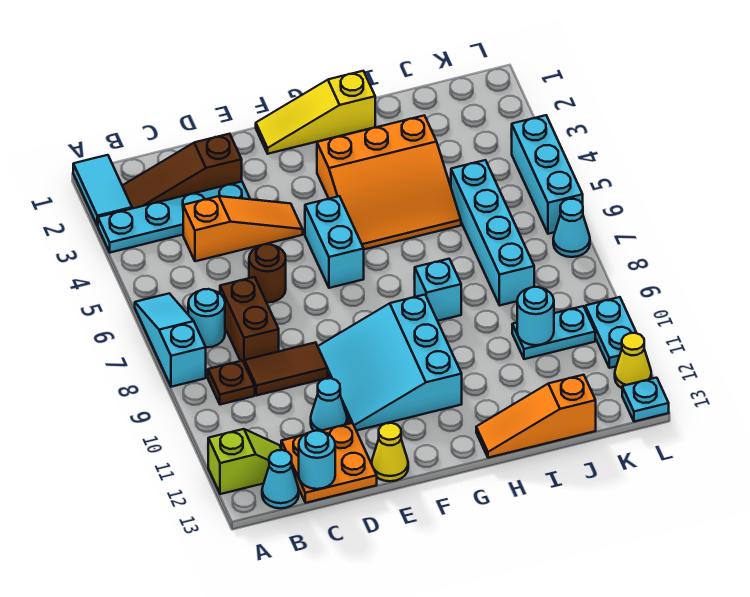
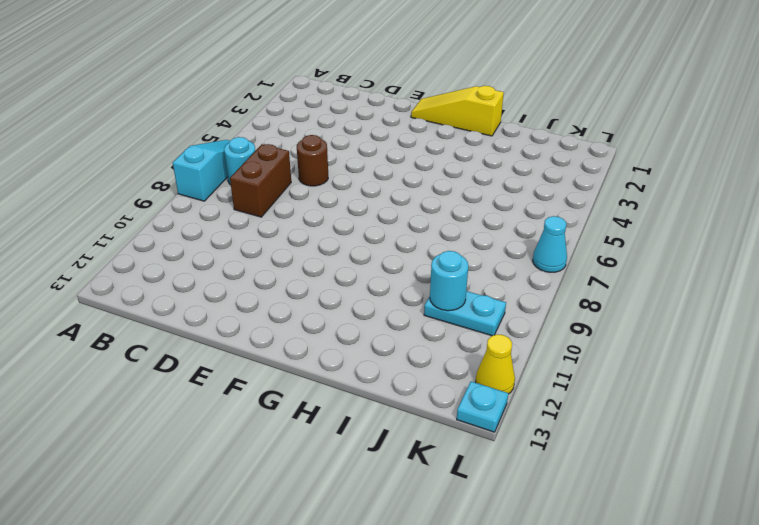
none -> cyan 1x2 tile [73,155,132,226]
none -> cyan 1x4 plate [98,182,250,253]
none -> lime 1x2 slope [208,429,282,494]
none -> brown 1x3 slope [122,134,242,208]

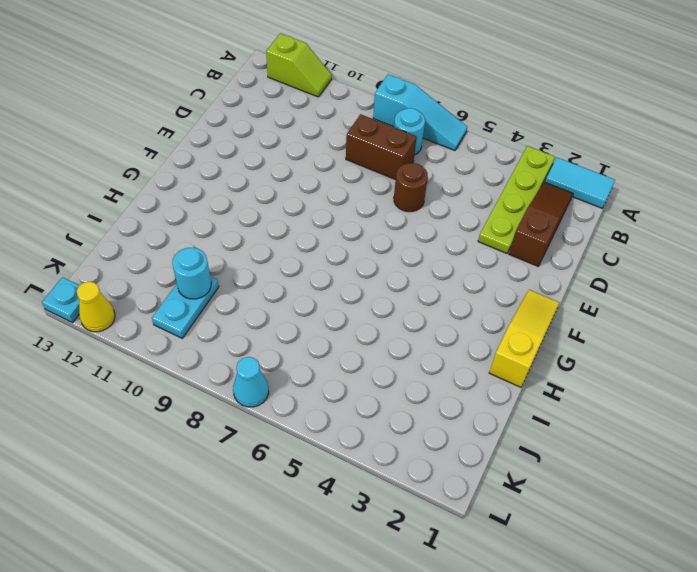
lime 1x4 plate [478,146,555,253] -> cyan 1x4 plate [98,182,250,253]
lime 1x2 slope [266,33,332,97] -> lime 1x2 slope turned to [208,429,282,494]
none -> brown 1x1 plate [208,361,255,405]
none -> cyan 1x1 cone [262,450,299,508]
none -> orange 1x3 slope [183,196,303,261]
none -> brown 1x2 tile [245,342,328,396]

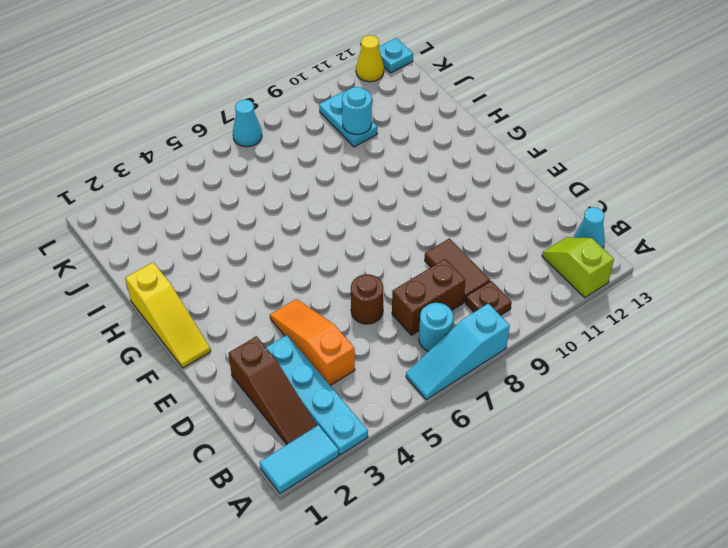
none -> orange 2x2 plate [281,423,377,503]
none -> cyan 1x1 cone [311,378,347,431]
none -> cyan 3x3 slope [318,295,462,431]
none -> yellow 1x1 cone [372,423,408,481]

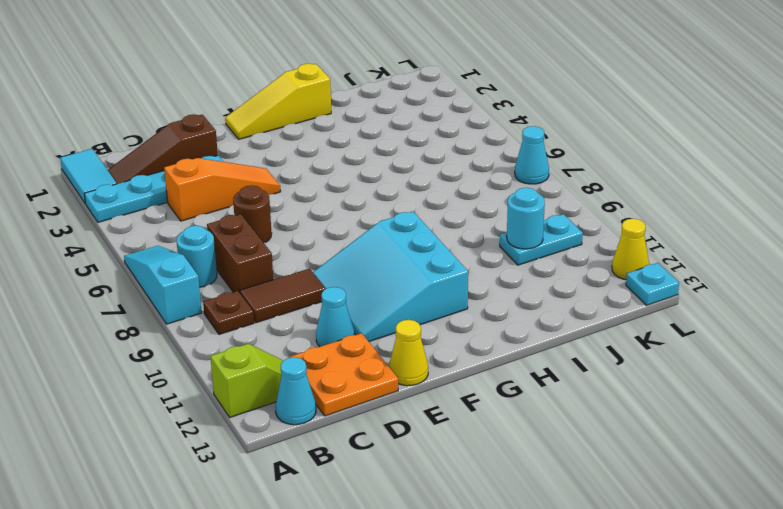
none -> cyan 1x2 brick [305,196,364,288]
none -> orange 3x3 slope [317,115,461,249]
none -> cyan 1x1 brick [415,259,461,321]
none -> orange 1x3 slope [476,375,596,458]

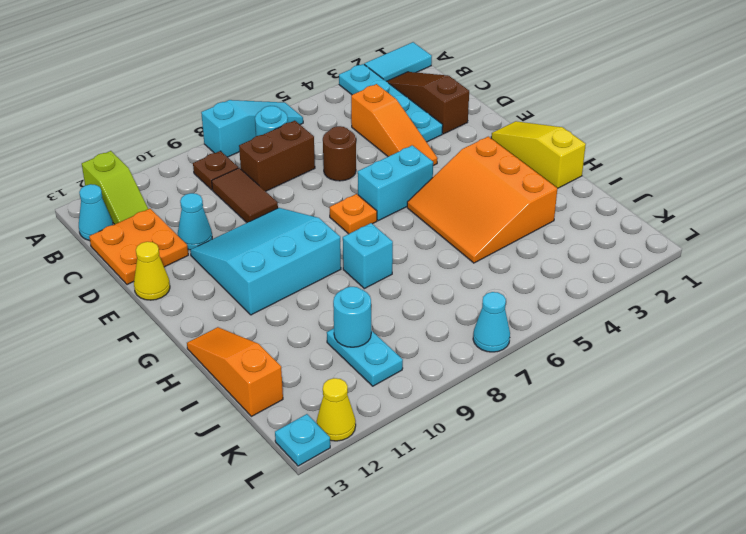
orange 1x1 plate [330,194,377,234] -> none
none -> cyan 1x4 brick [451,160,534,305]
none -> cyan 1x3 brick [512,115,583,234]
none -> cyan 1x2 plate [585,297,636,368]
none -> cyan 1x1 round brick [299,431,335,489]

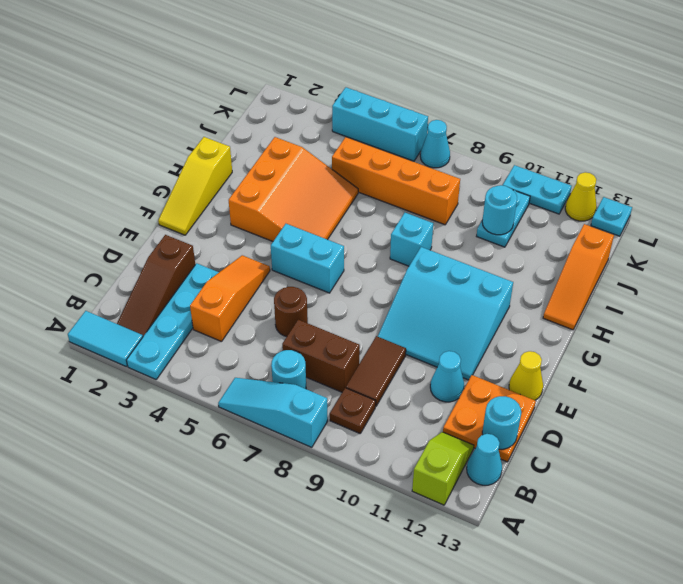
orange 1x4 brick [332,137,460,225] -> cyan 1x4 brick [451,160,534,305]

